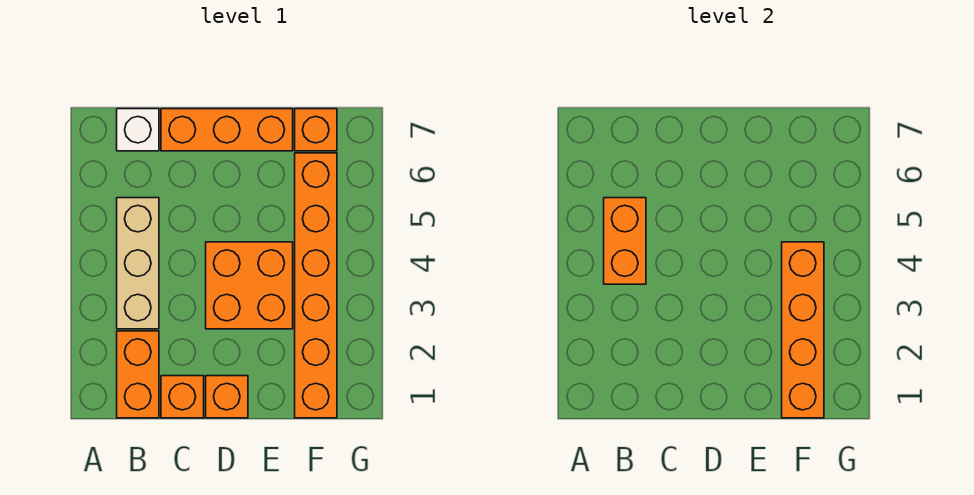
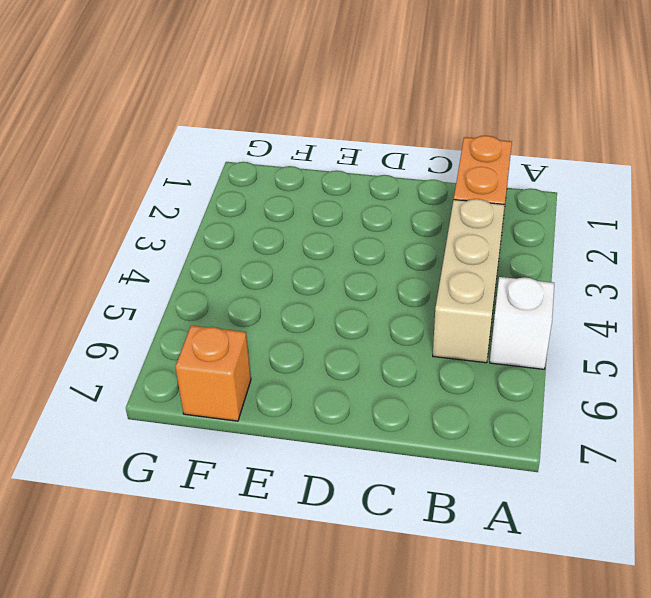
white 1x1 brick [490,277,554,369] -> white 1x1 brick moved to [117,109,159,151]
none -> orange 1x1 brick [161,376,204,418]
none -> orange 1x3 brick [161,109,293,151]

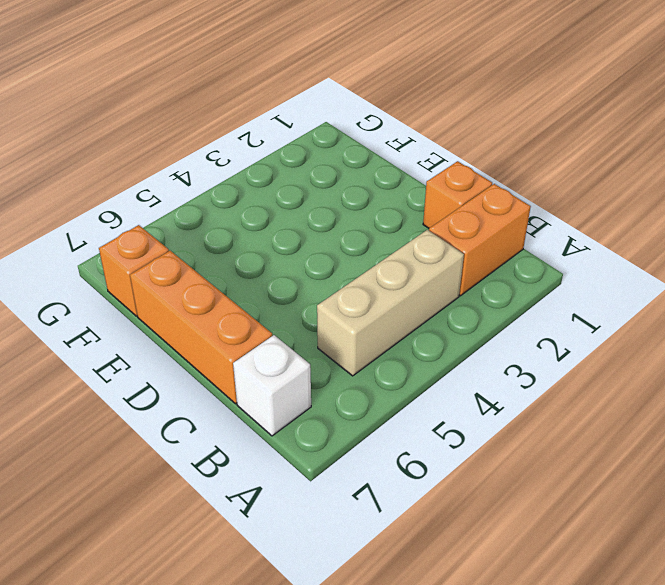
none -> orange 1x1 brick [206,376,248,418]
none -> orange 2x2 brick [206,242,293,329]

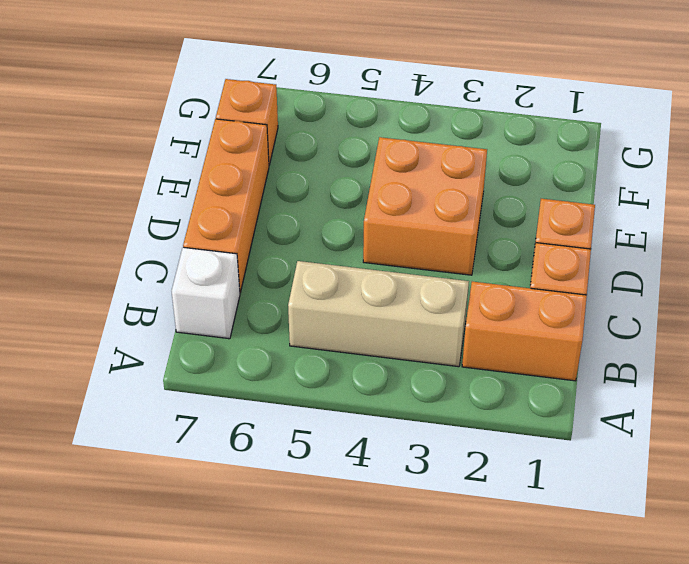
none -> orange 1x6 brick [295,153,337,418]
none -> orange 1x2 brick [604,198,646,284]

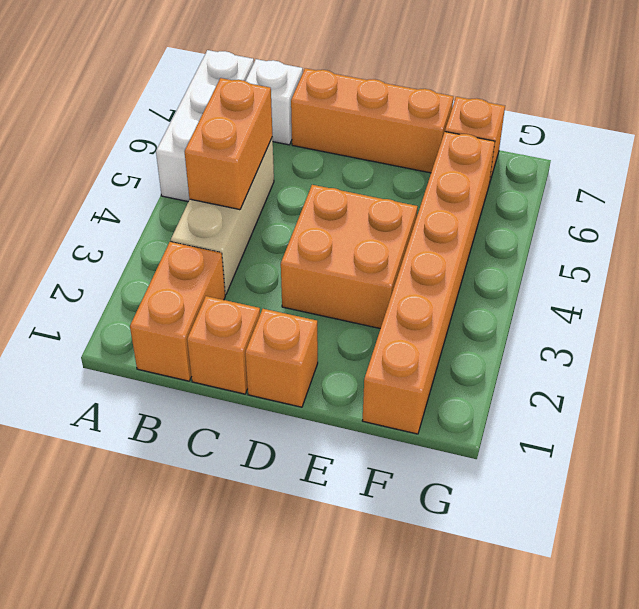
white 1x3 brick [156,50,254,202] -> none
none -> orange 1x4 brick [782,242,824,418]

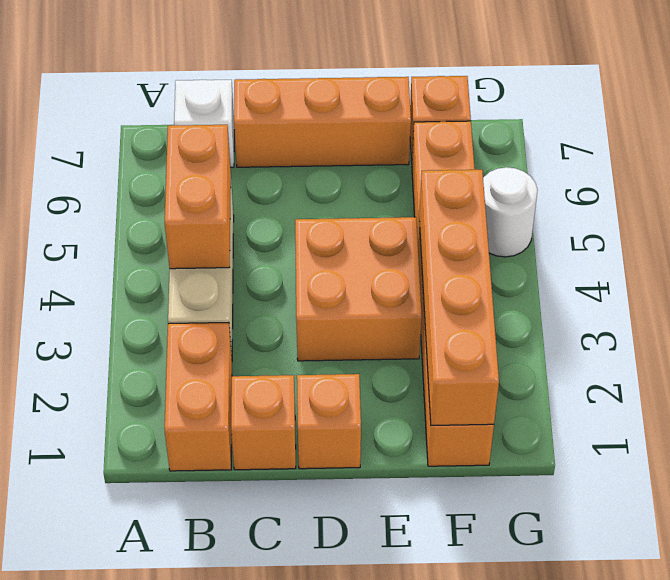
white 1x1 round brick [483,167,537,257] -> none

